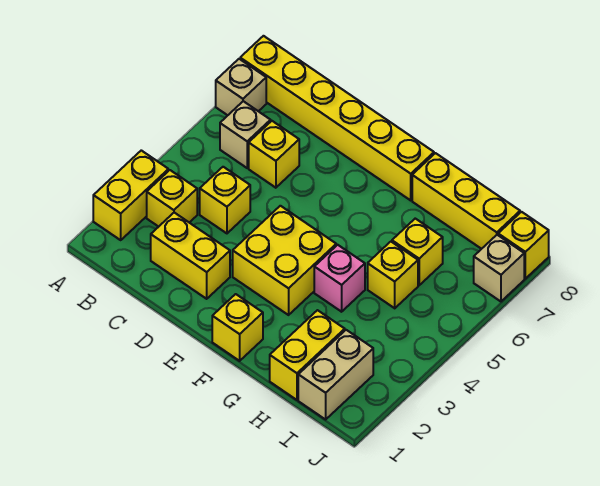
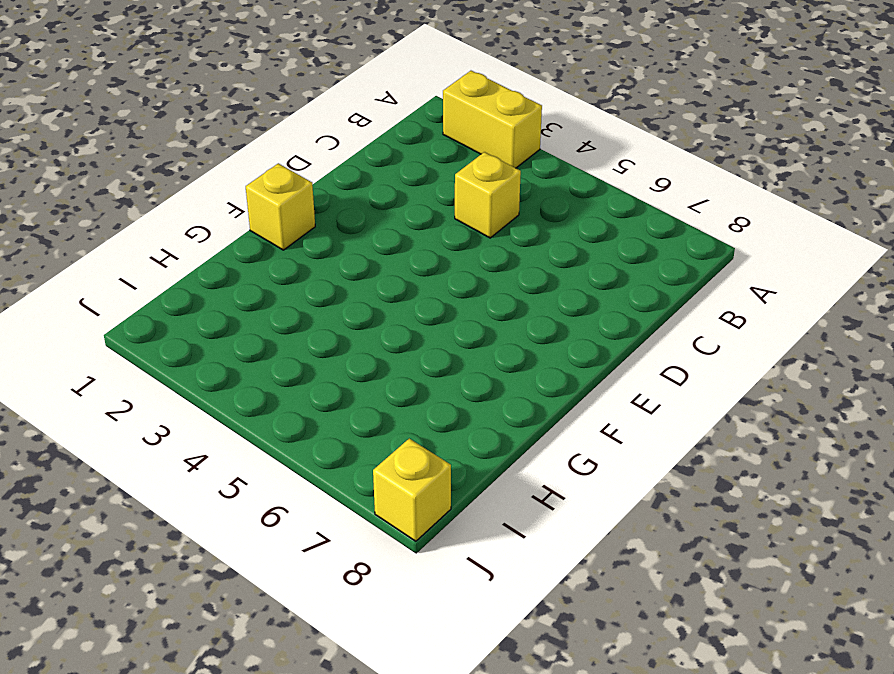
none -> tan 1x1 brick [216,59,266,115]
none -> yellow 1x6 brick [240,36,434,200]
none -> yellow 1x1 brick [147,170,197,227]

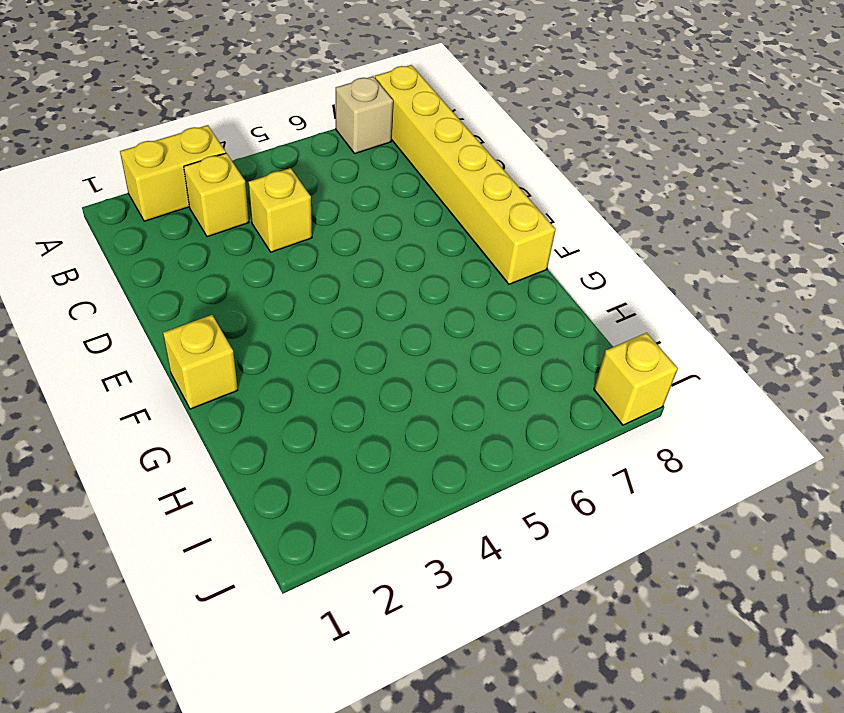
none -> tan 1x1 brick [220,101,271,168]
none -> yellow 1x2 brick [151,213,230,299]
none -> yellow 1x1 brick [249,121,299,188]

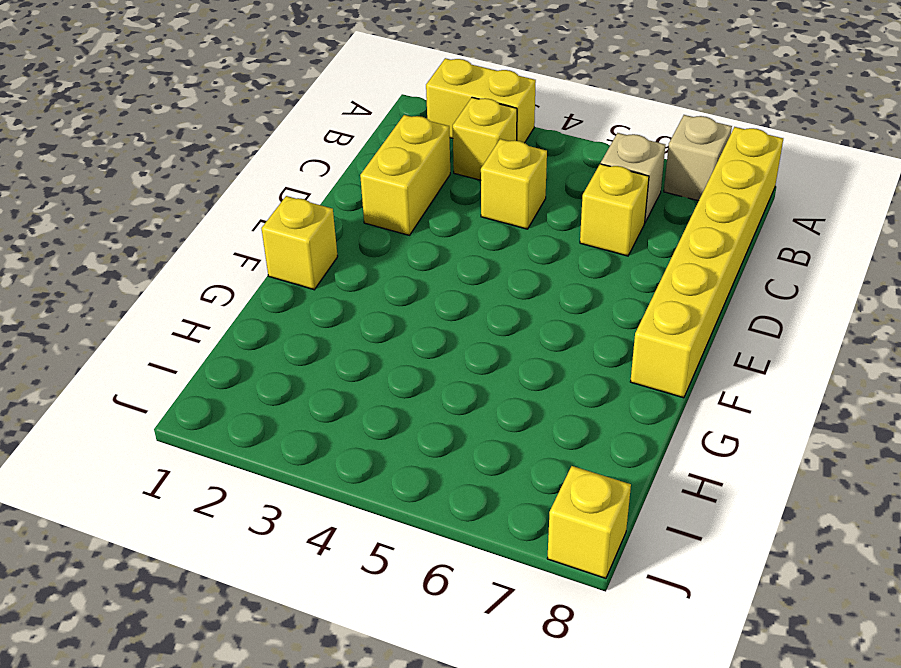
none -> yellow 2x2 brick [233,206,336,315]
none -> pink 1x1 brick [314,245,365,312]
none -> yellow 1x3 brick [412,153,520,249]

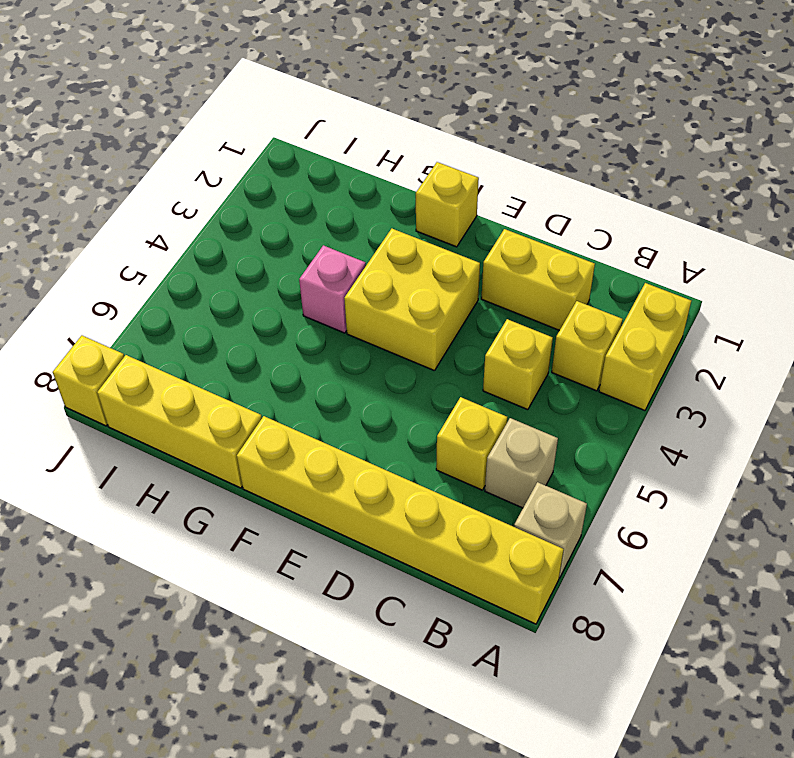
none -> yellow 1x2 brick [270,310,345,400]
none -> yellow 1x1 brick [368,242,418,308]
none -> yellow 1x1 brick [392,219,443,285]

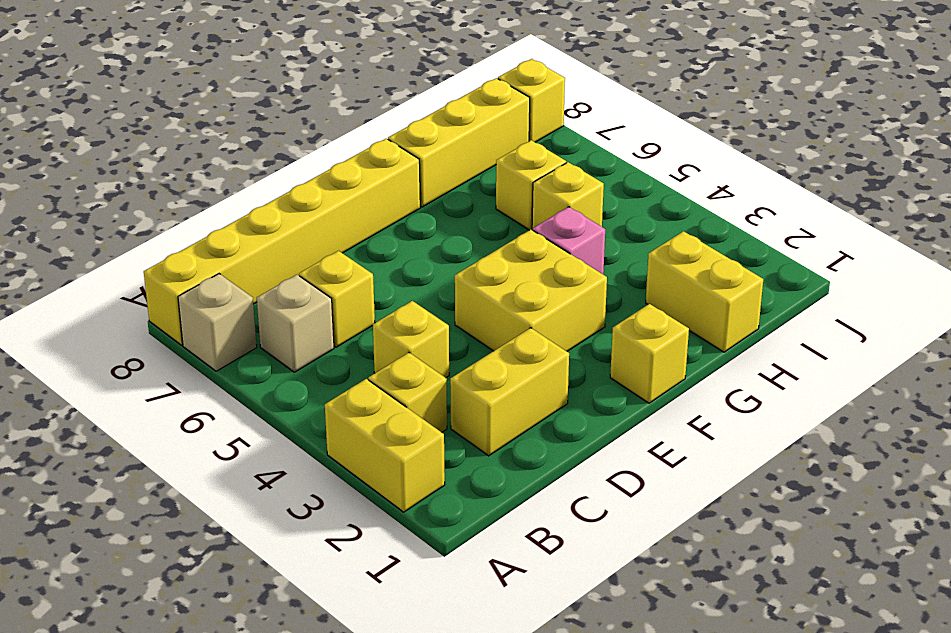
none -> tan 1x2 brick [298,330,373,419]
none -> tan 1x1 brick [474,235,524,301]

